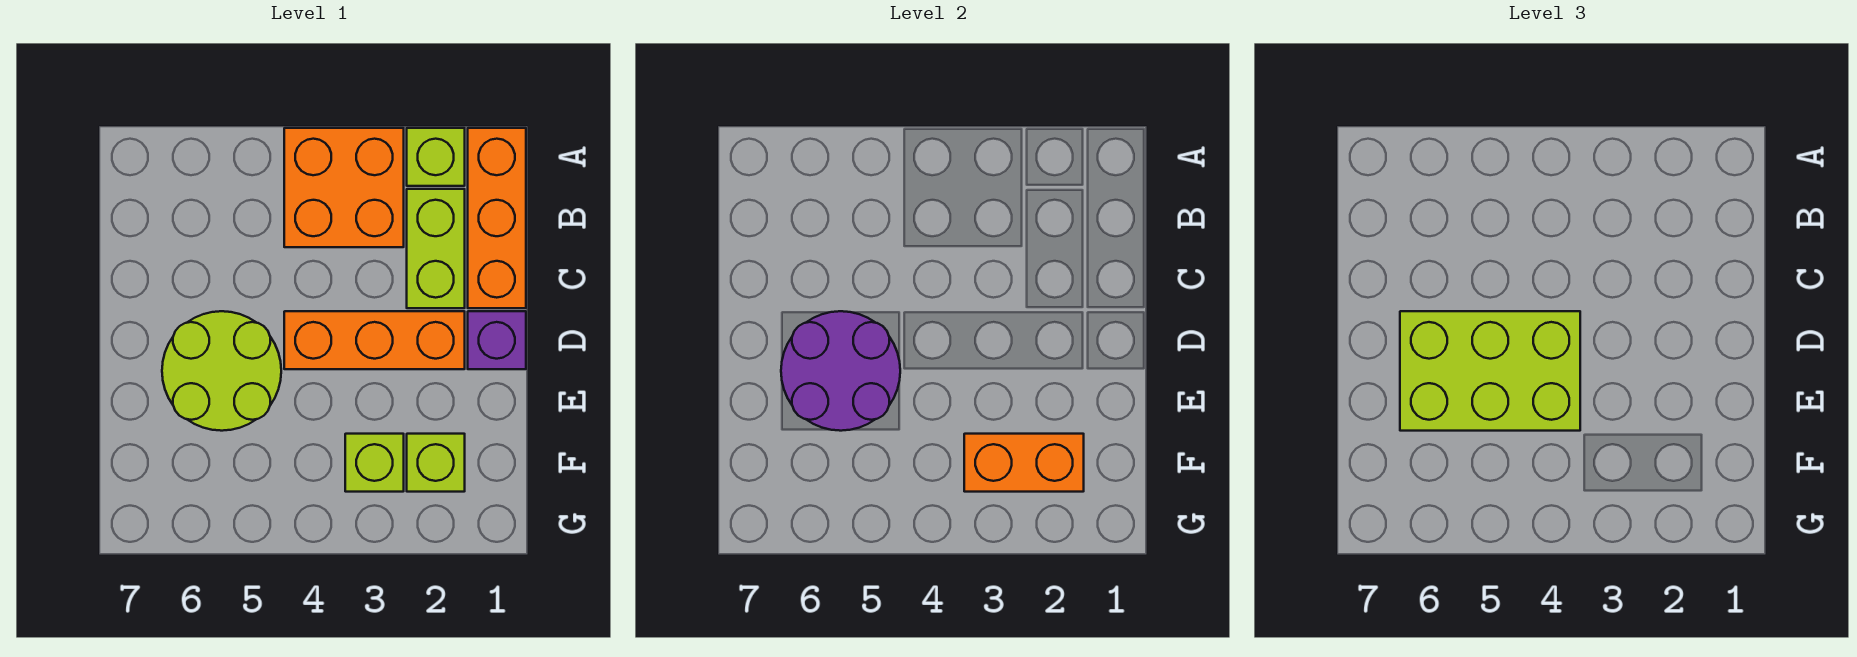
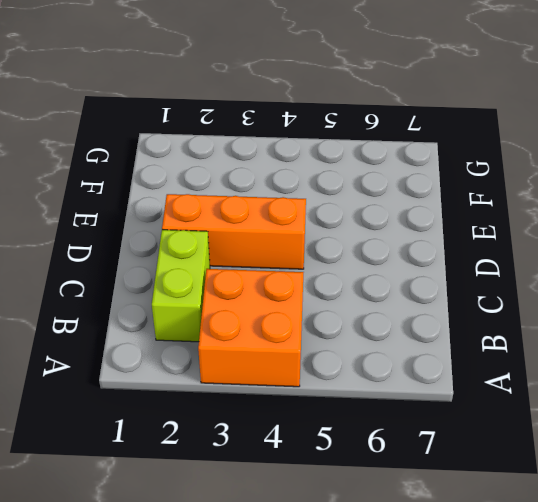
none -> orange 1x3 brick [468,128,526,308]
none -> lime 1x1 brick [407,128,465,186]
none -> purple 1x1 brick [468,311,526,369]

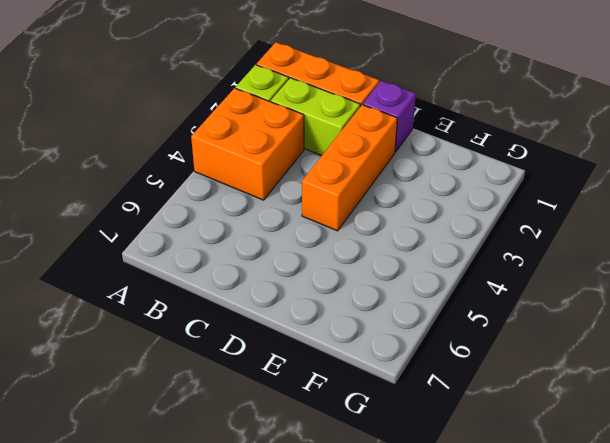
none -> lime 2x2 round brick [162,311,281,431]
none -> lime 1x1 brick [407,434,465,492]
none -> lime 1x1 brick [345,434,404,492]

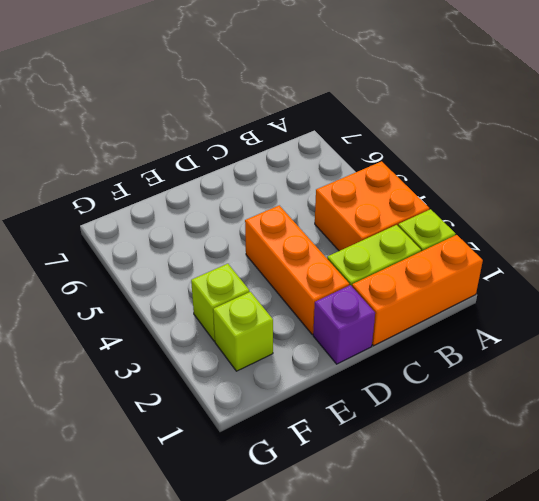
none -> lime 2x2 round brick [162,311,281,431]
none -> purple 2x2 round brick [781,311,900,431]
none -> orange 1x2 brick [964,434,1084,492]

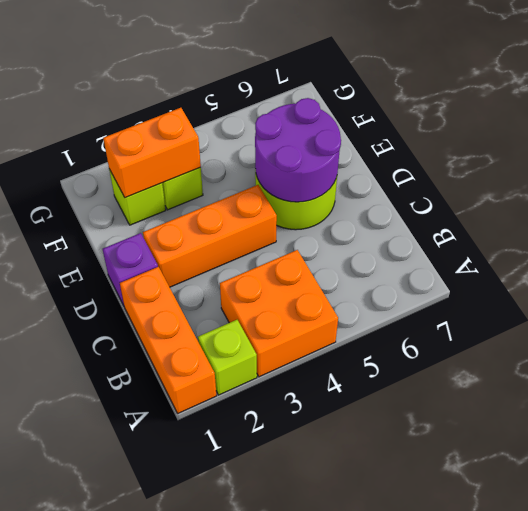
none -> lime 1x2 brick [407,189,465,308]
none -> lime 2x3 brick [1400,311,1580,431]

